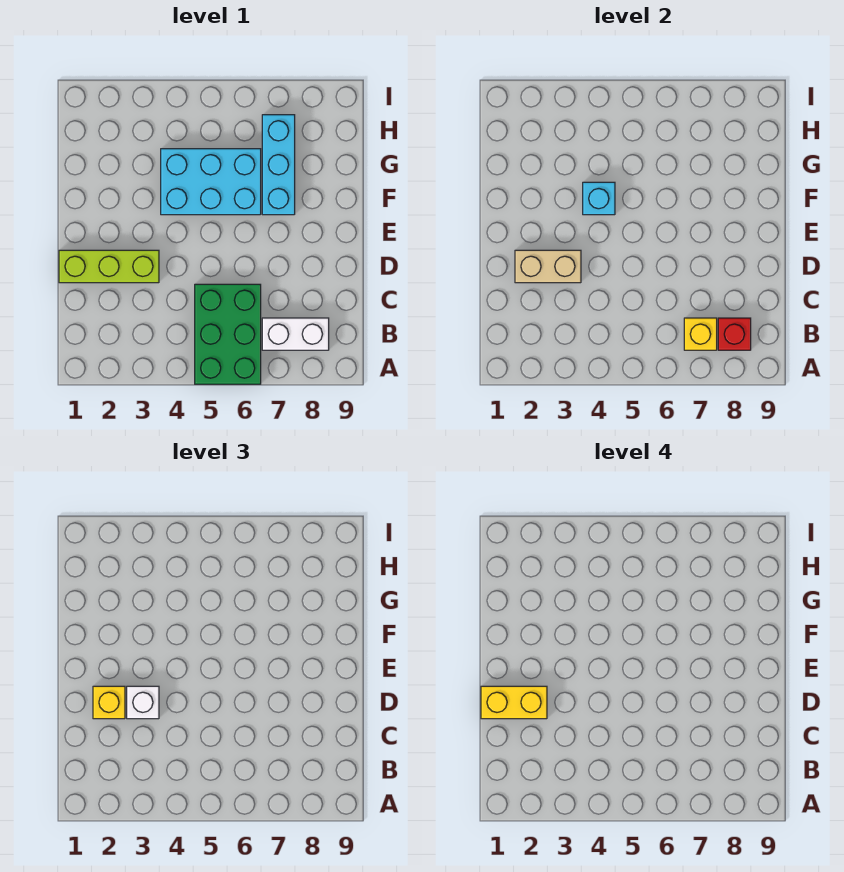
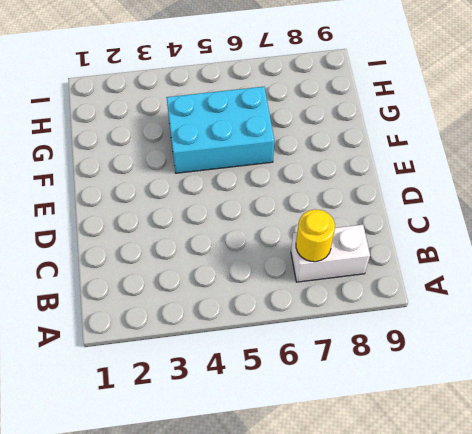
yellow 1x1 round brick [296,209,335,262] -> yellow 1x1 brick [684,318,717,350]
none -> green 2x3 brick [195,284,261,384]
none -> lime 1x3 brick [59,250,159,283]
none -> cyan 1x3 brick [262,115,295,215]

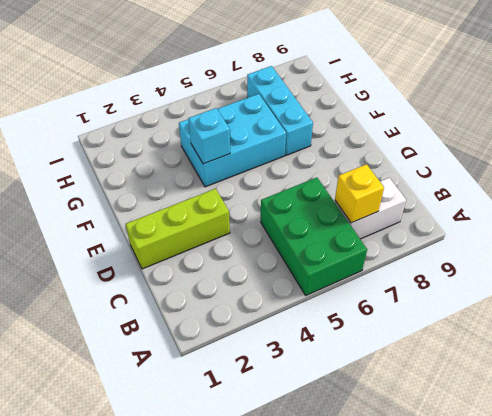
none -> red 1x1 brick [718,318,751,350]
none -> tan 1x2 brick [515,250,581,283]
none -> yellow 1x1 brick [93,686,125,719]

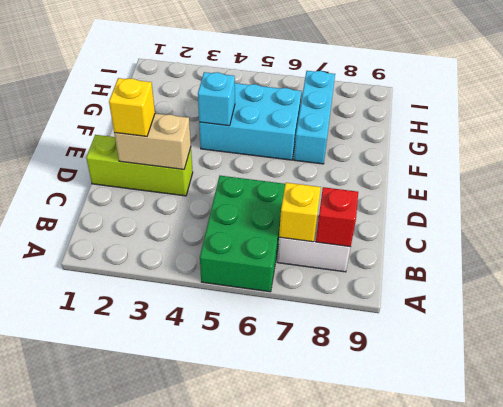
none -> white 1x1 brick [127,686,159,719]
none -> yellow 1x2 brick [481,686,547,719]

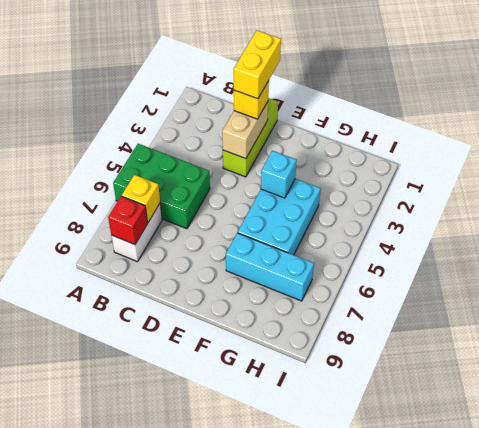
none -> white 1x1 brick [127,686,159,719]

